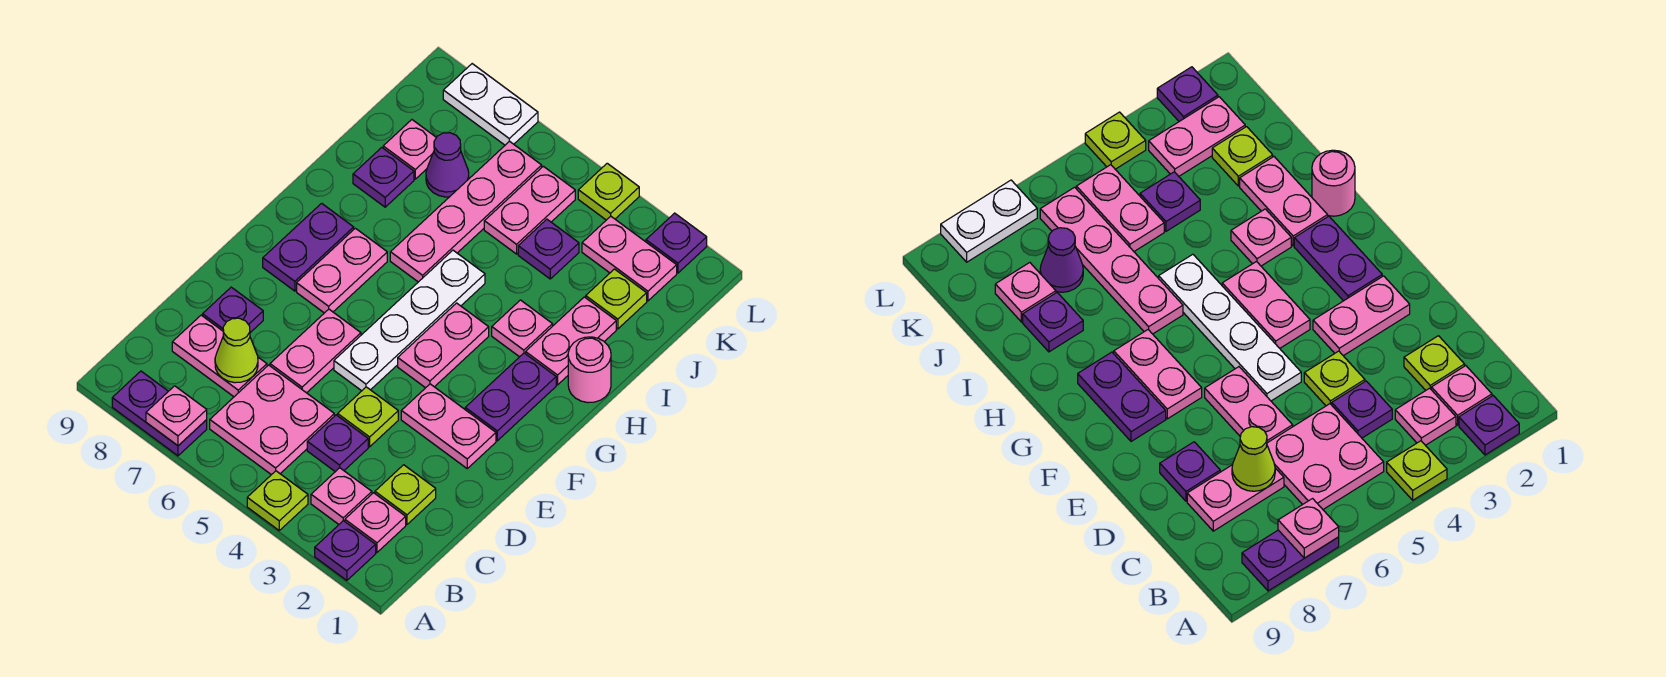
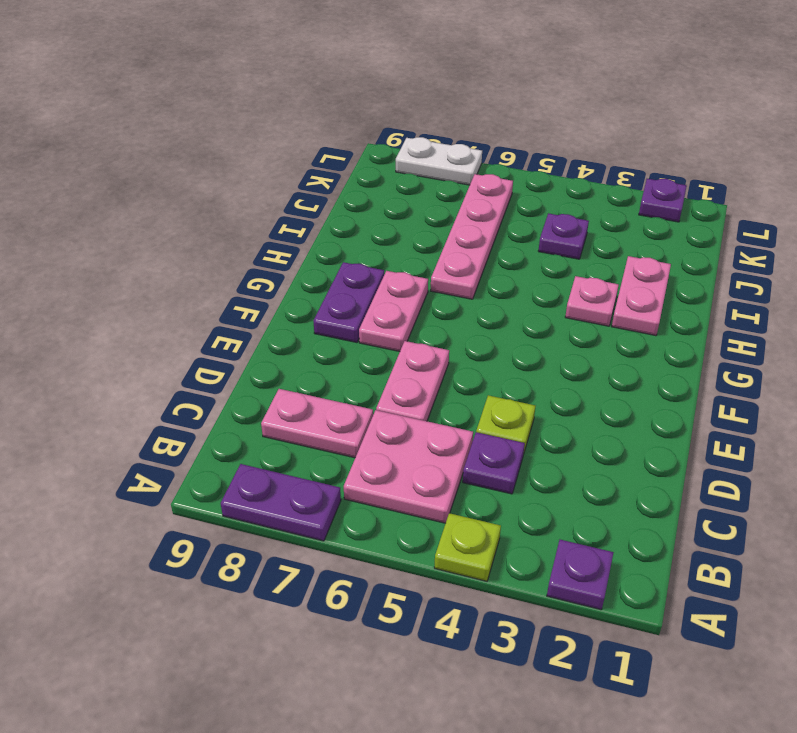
none -> pink 1x1 plate [345,493,406,552]
none -> pink 1x1 plate [311,468,372,524]
none -> lime 1x1 plate [375,465,436,524]
none -> purple 1x1 plate [203,287,263,333]

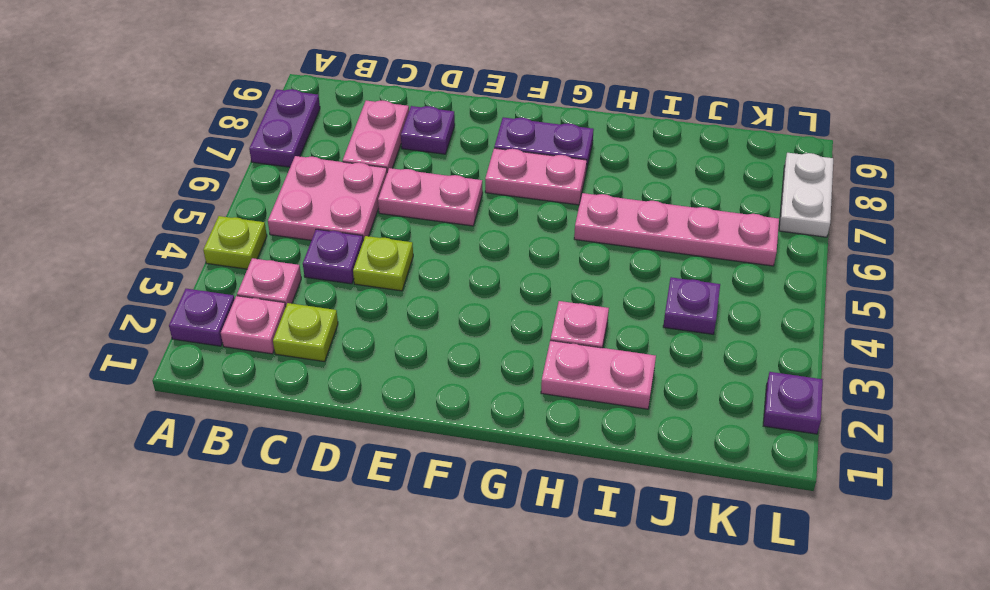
none -> pink 1x2 plate [401,384,496,468]
none -> white 1x4 plate [334,250,485,391]
none -> purple 1x2 plate [465,353,556,441]
none -> pink 1x2 plate [398,303,489,388]

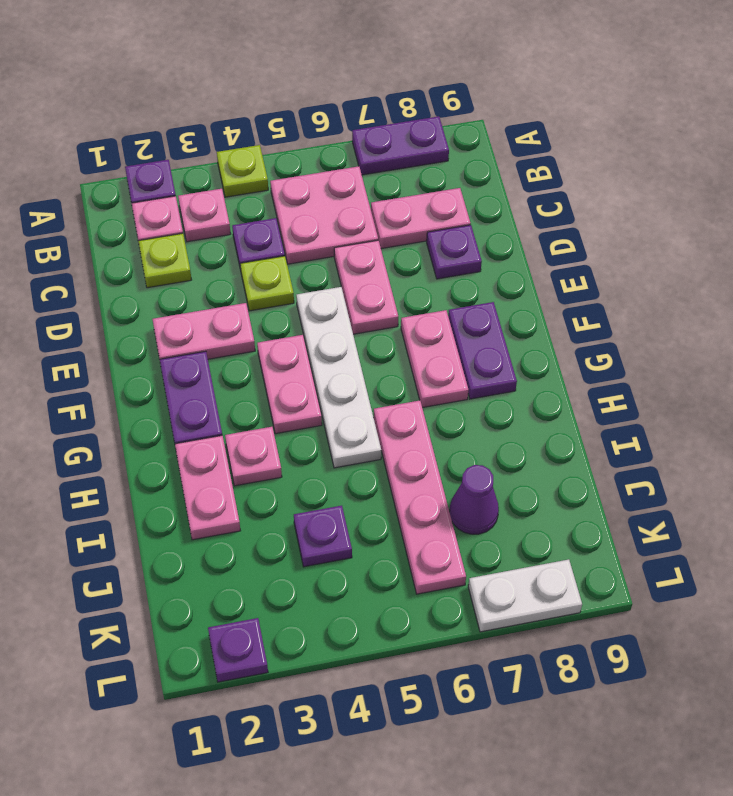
none -> pink 1x1 round brick [568,337,611,403]
none -> purple 1x1 plate [353,148,414,207]
none -> lime 1x1 plate [586,269,647,329]
none -> pink 1x2 plate [484,166,575,254]

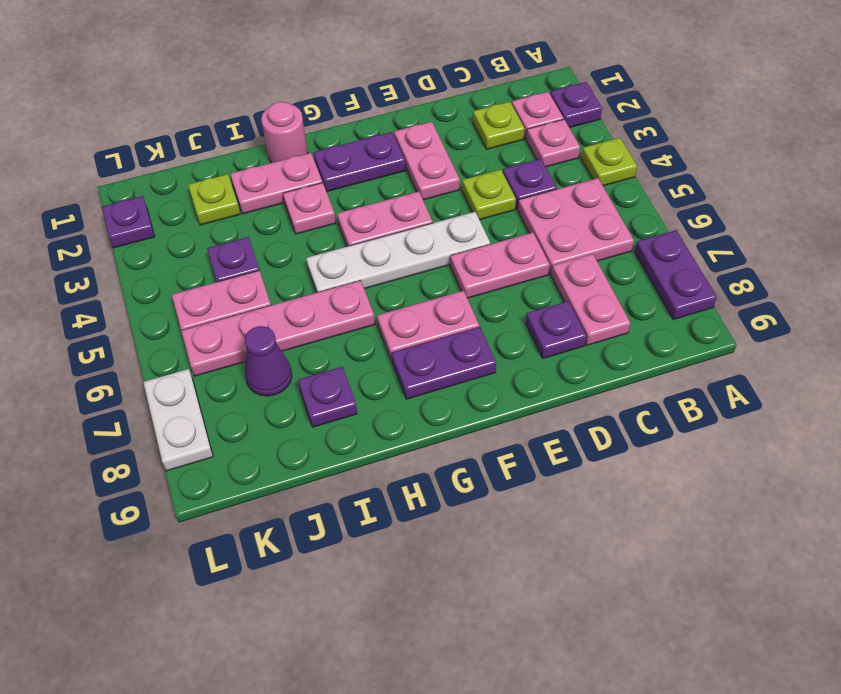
none -> pink 1x1 plate [383,120,436,179]
none -> pink 1x2 plate [582,216,677,301]
none -> lime 1x1 plate [578,163,639,220]
none -> pink 1x1 plate [146,386,207,446]

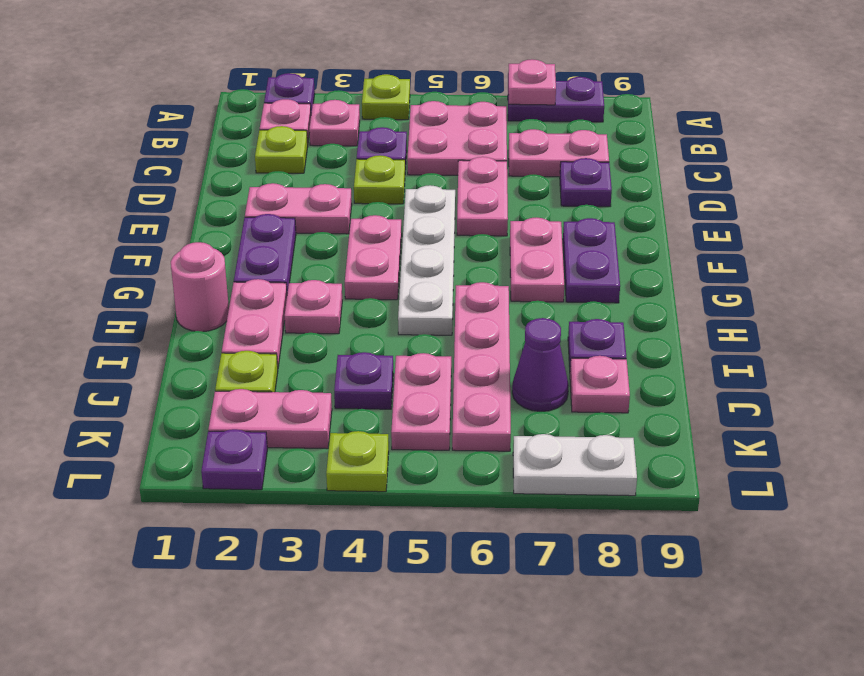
none -> lime 1x1 cone [215,318,258,383]

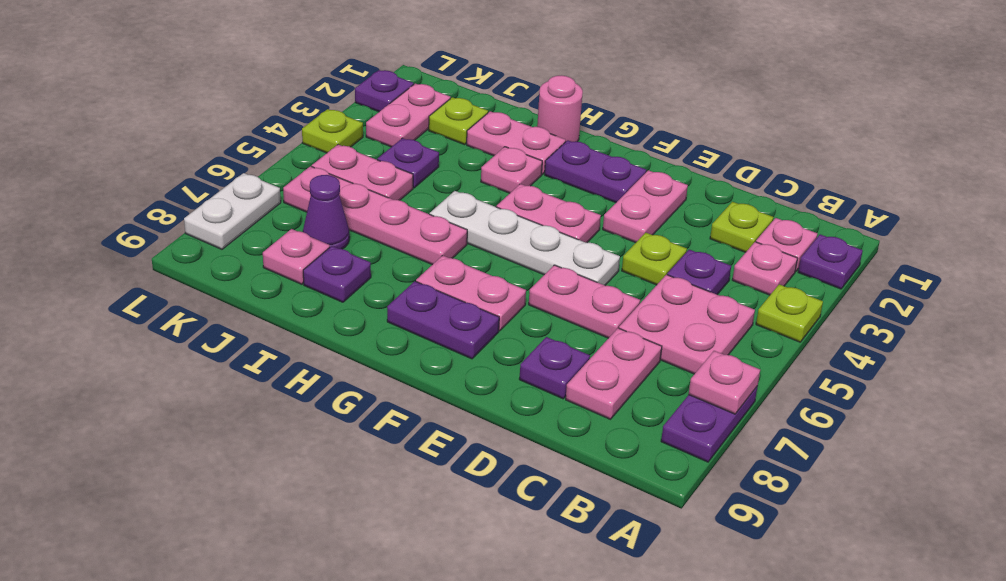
none -> lime 1x1 cone [215,318,258,383]

